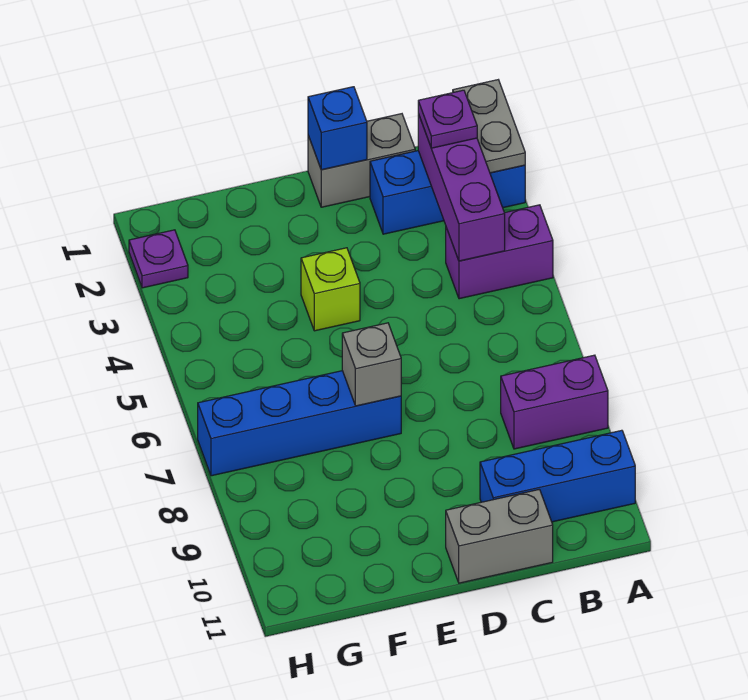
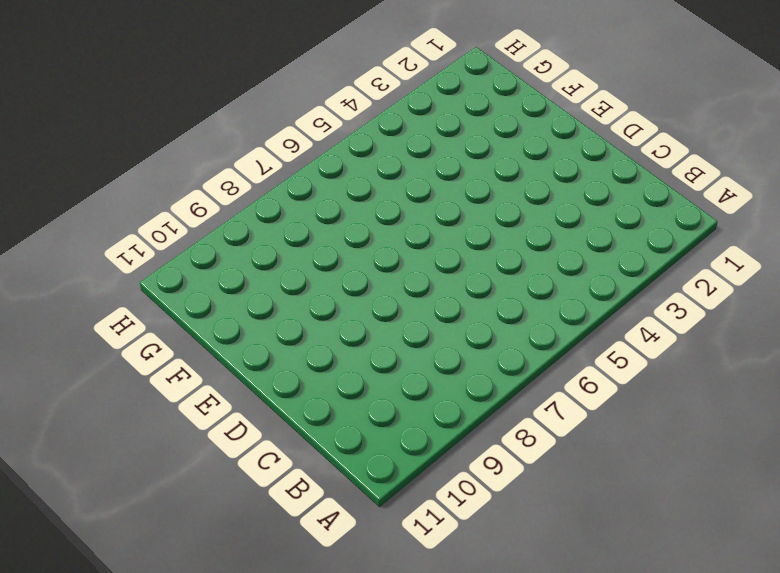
none -> blue 1x3 brick [370,151,525,234]
none -> purple 1x2 brick [446,205,553,299]
none -> purple 1x2 brick [501,355,608,449]

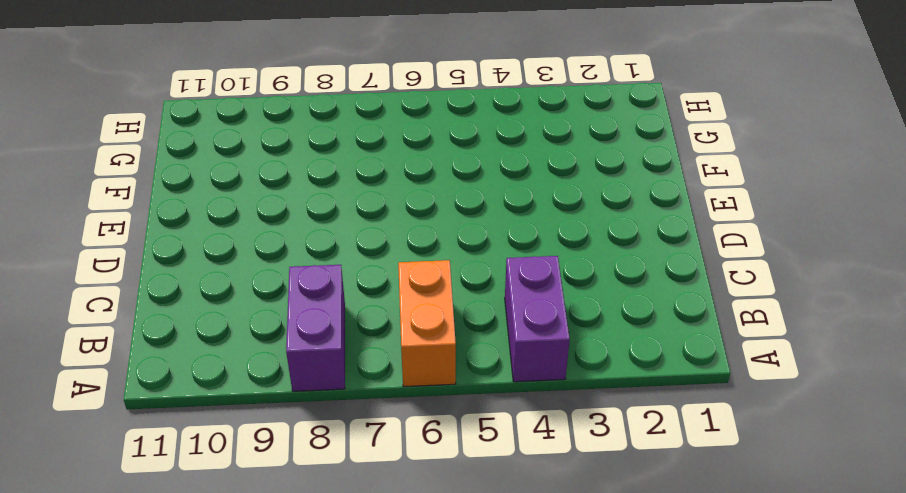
orange 1x2 brick [398,260,456,387] -> none
none -> blue 1x3 brick [370,151,525,234]
none -> blue 1x3 brick [480,430,635,522]
none -> grey 1x2 brick [308,114,415,207]

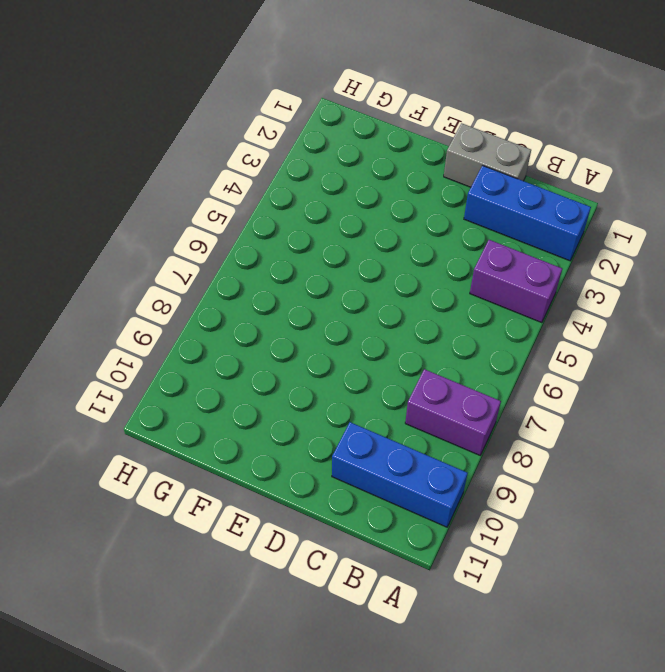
none -> grey 1x2 brick [446,489,553,583]
none -> lime 1x1 brick [301,248,360,331]
none -> blue 1x4 brick [198,371,401,476]

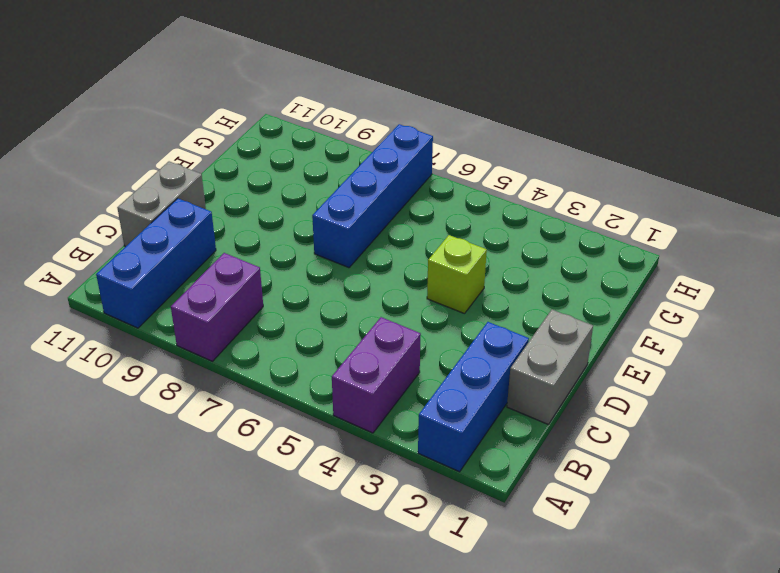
none -> purple 1x1 plate [129,230,188,288]
none -> grey 1x2 plate [453,80,525,173]
none -> purple 1x3 brick [418,114,505,261]

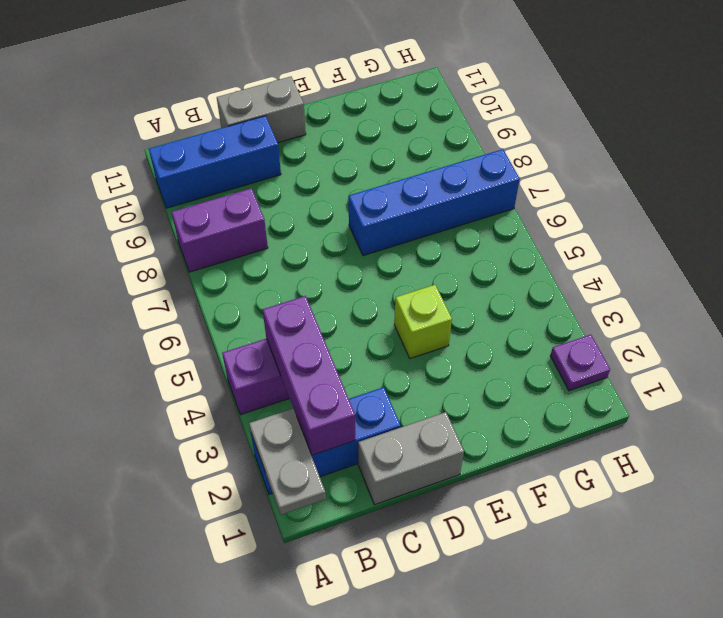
none -> blue 1x1 brick [308,87,367,170]
none -> grey 1x1 brick [342,323,401,406]
none -> purple 1x1 plate [418,90,477,148]

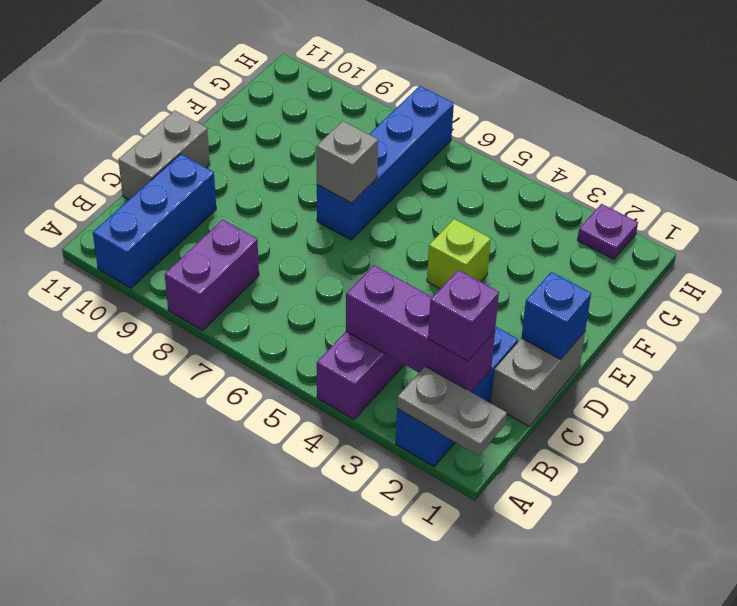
purple 1x1 brick [428,270,499,361] -> purple 1x1 plate [418,90,477,148]

